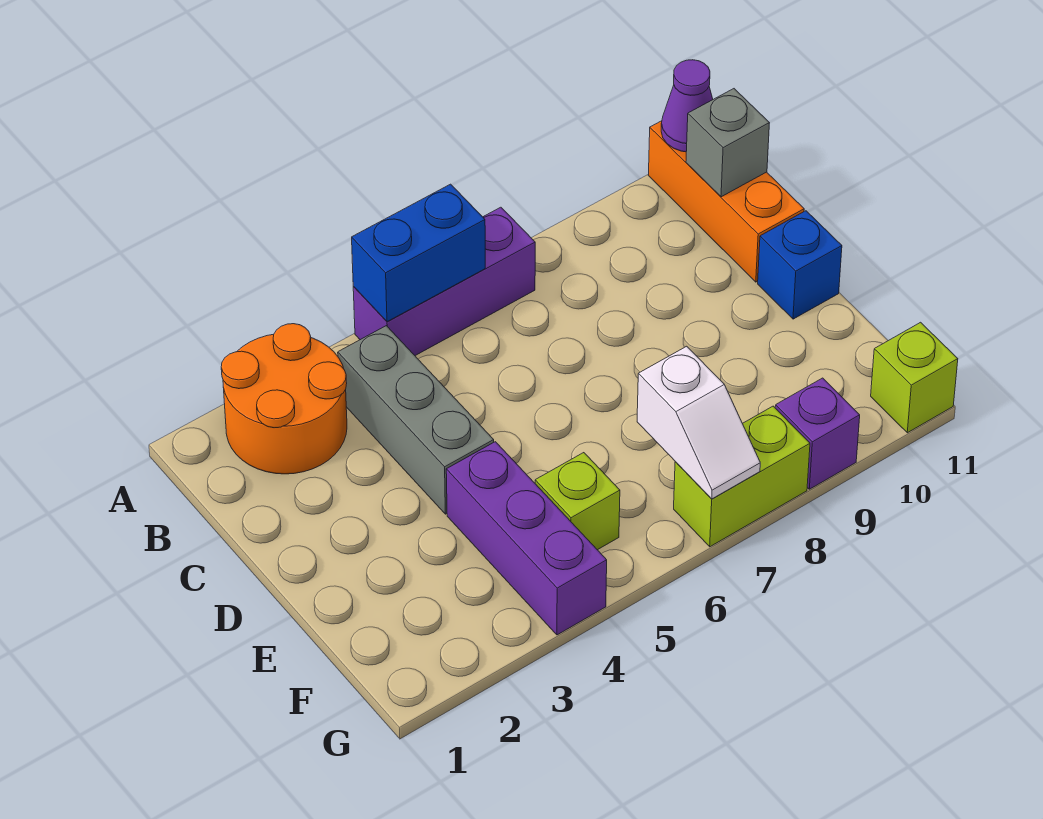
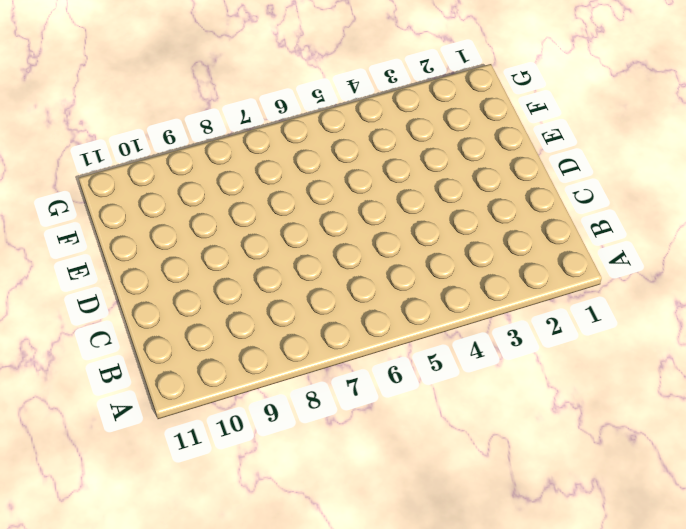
none -> orange 2x2 round brick [221,324,347,474]
none -> purple 1x3 brick [353,207,535,356]
none -> orange 1x3 brick [648,121,804,282]

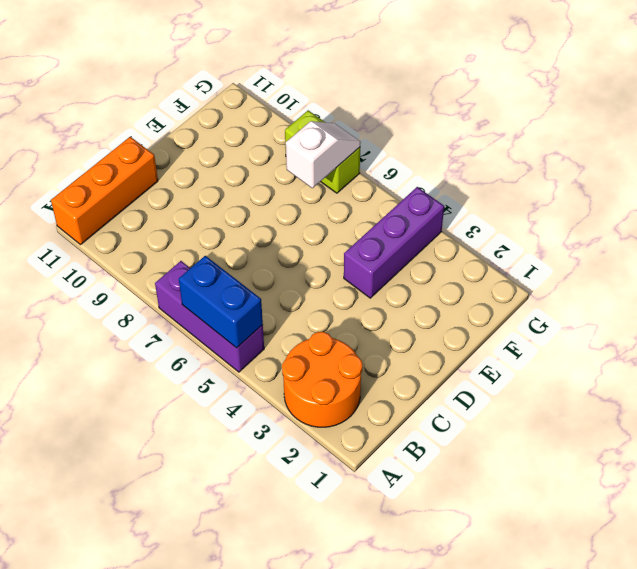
none -> grey 1x3 brick [338,326,494,514]
none -> blue 1x1 brick [758,211,842,319]
none -> lime 1x1 brick [535,453,620,550]

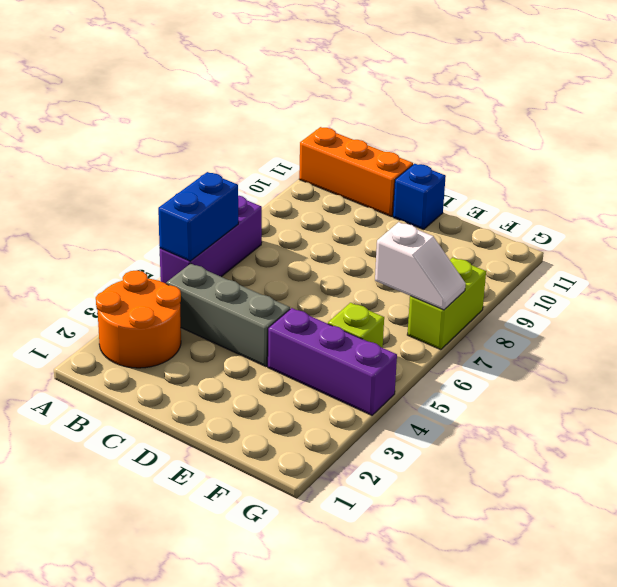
none -> purple 1x1 brick [775,378,860,489]
none -> lime 1x1 brick [871,322,958,433]
none -> purple 1x1 cone [661,60,713,152]

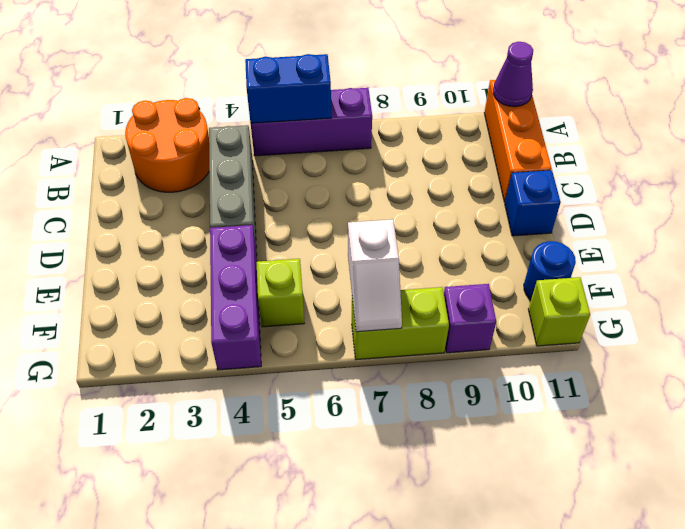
blue 1x1 round brick [524,241,576,300] -> none
none -> grey 1x1 brick [686,89,769,197]

